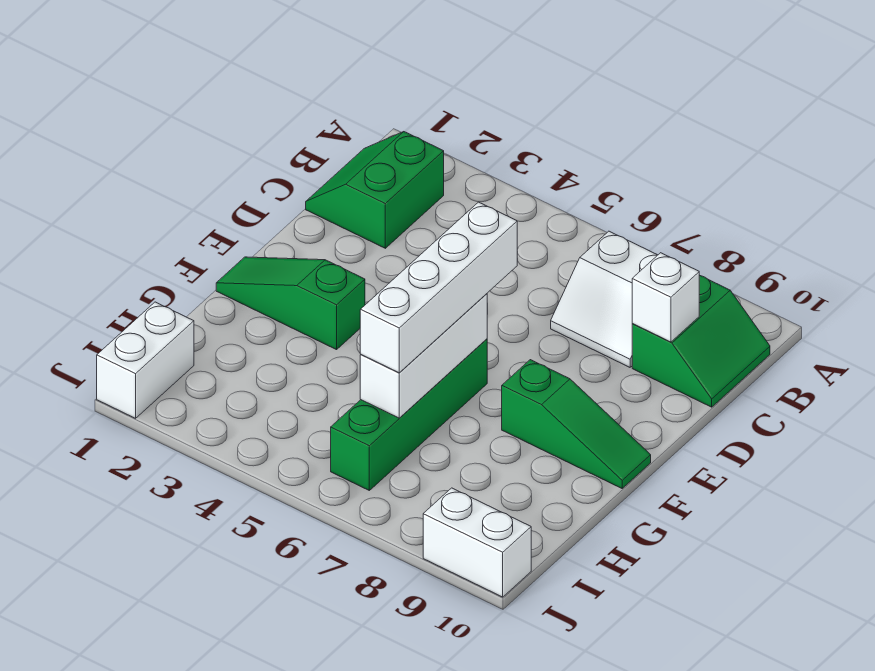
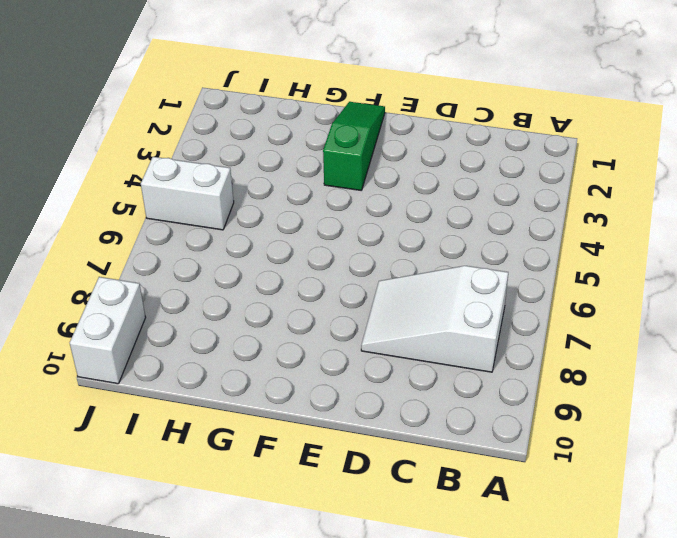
white 2x3 slope [361,266,508,372] -> white 2x2 slope [551,231,657,367]
white 1x2 brick [141,157,234,230] -> white 1x2 brick moved to [97,302,194,418]
none -> green 2x2 slope [306,132,444,248]
none -> green 2x2 slope [632,275,770,407]

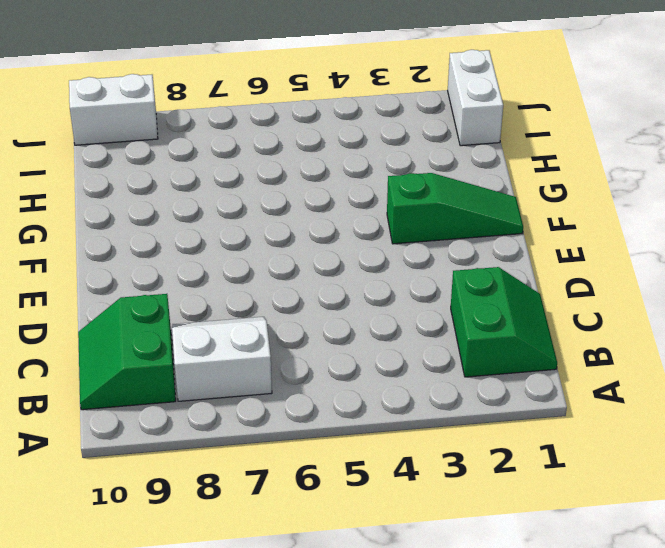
none -> green 1x4 brick [331,339,487,490]
none -> green 1x3 slope [502,360,651,488]

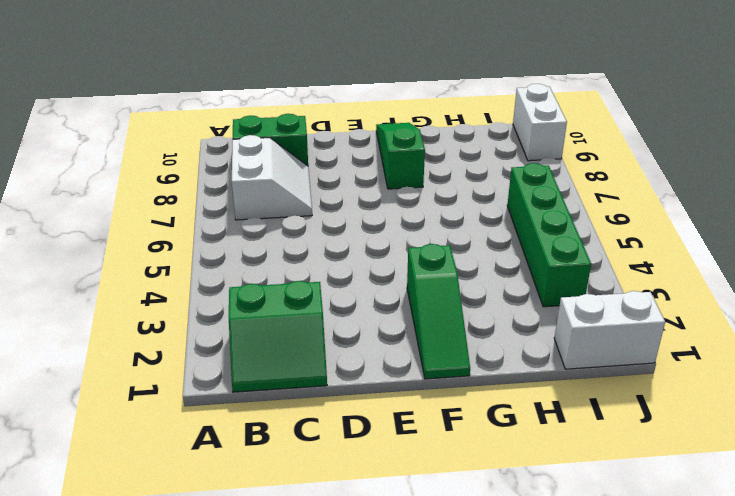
green 1x4 brick [507,163,591,307] -> green 1x4 brick turned to [331,339,487,490]
none -> white 1x1 brick [632,253,699,342]
none -> white 1x3 brick [360,294,487,418]

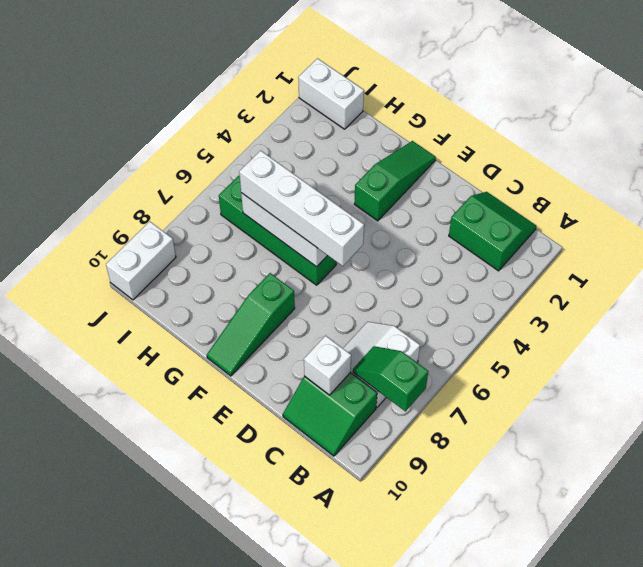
green 1x2 slope [353,346,428,411] -> none

